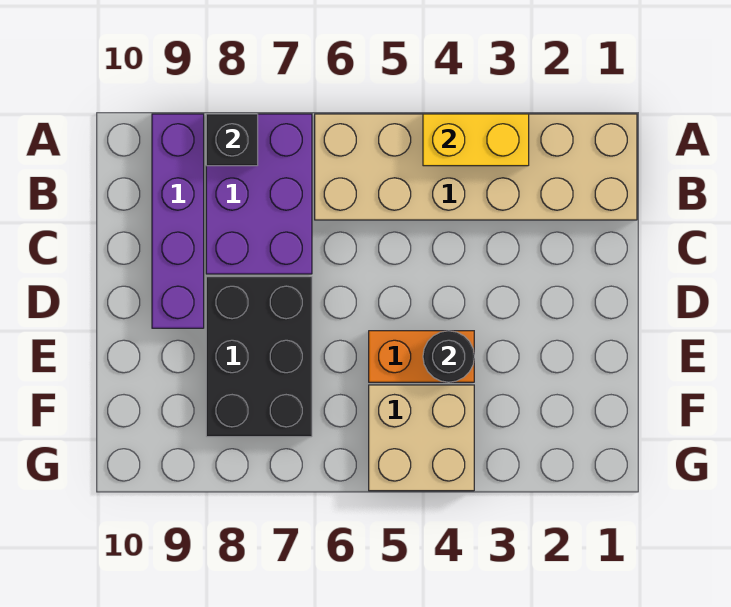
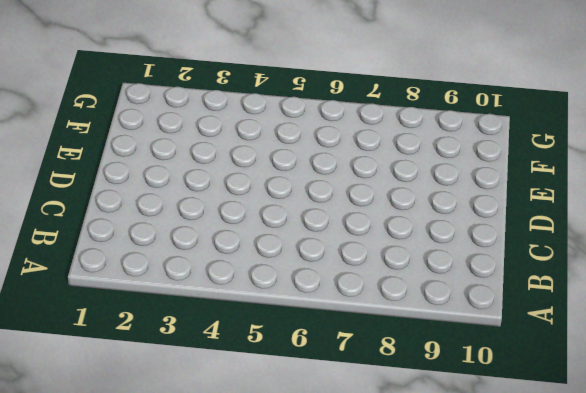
none -> tan 2x6 brick [315,114,637,220]
none -> purple 2x3 brick [206,114,312,274]

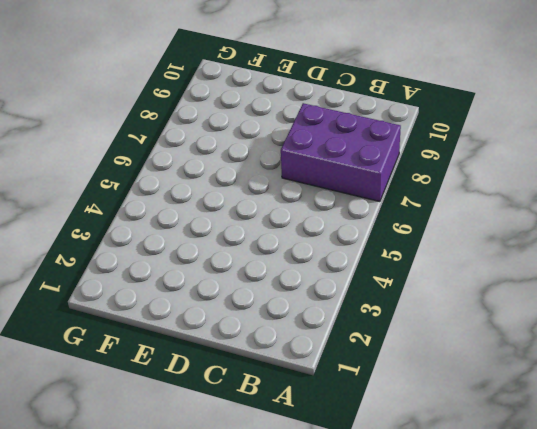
none -> tan 2x6 brick [315,114,637,220]
none -> purple 1x4 brick [152,114,204,328]

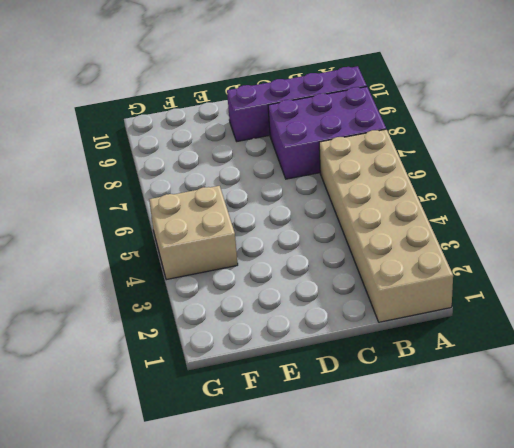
none -> black 2x3 brick [206,277,312,437]
none -> orange 1x2 brick [369,331,474,382]

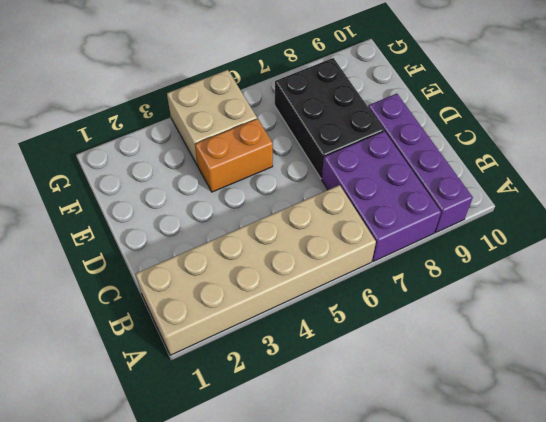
none -> yellow 1x2 brick [423,114,529,166]
none -> black 1x1 brick [206,114,258,166]

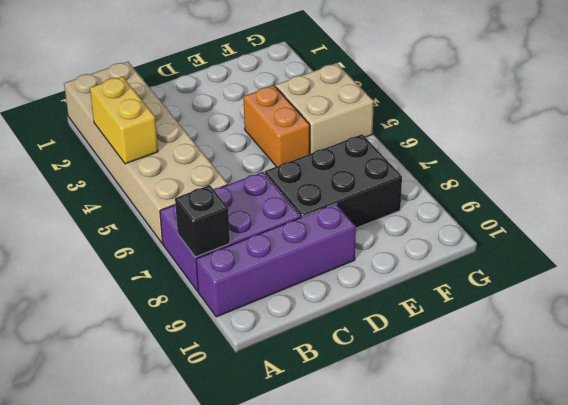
none -> black 1x1 round brick [423,331,474,382]

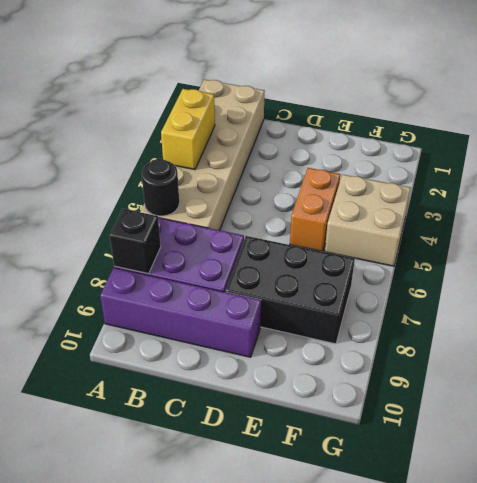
black 1x1 round brick [142,159,179,216] -> black 1x1 round brick moved to [423,331,474,382]

